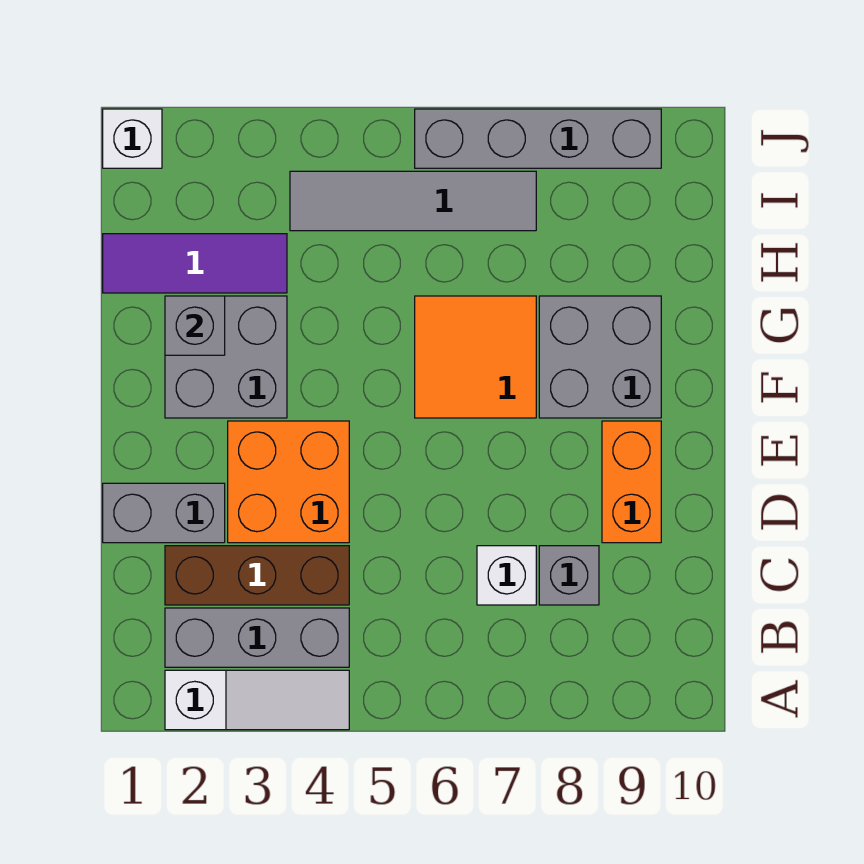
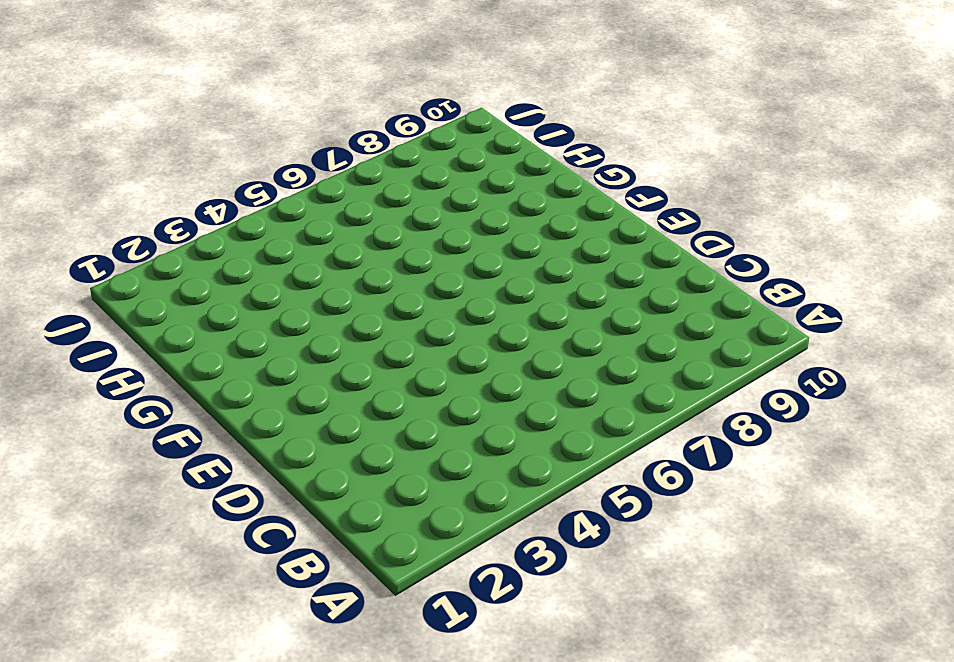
none -> white 1x3 slope [165,670,349,730]
none -> grey 1x3 brick [165,608,349,667]
none -> brown 1x3 brick [165,546,349,605]

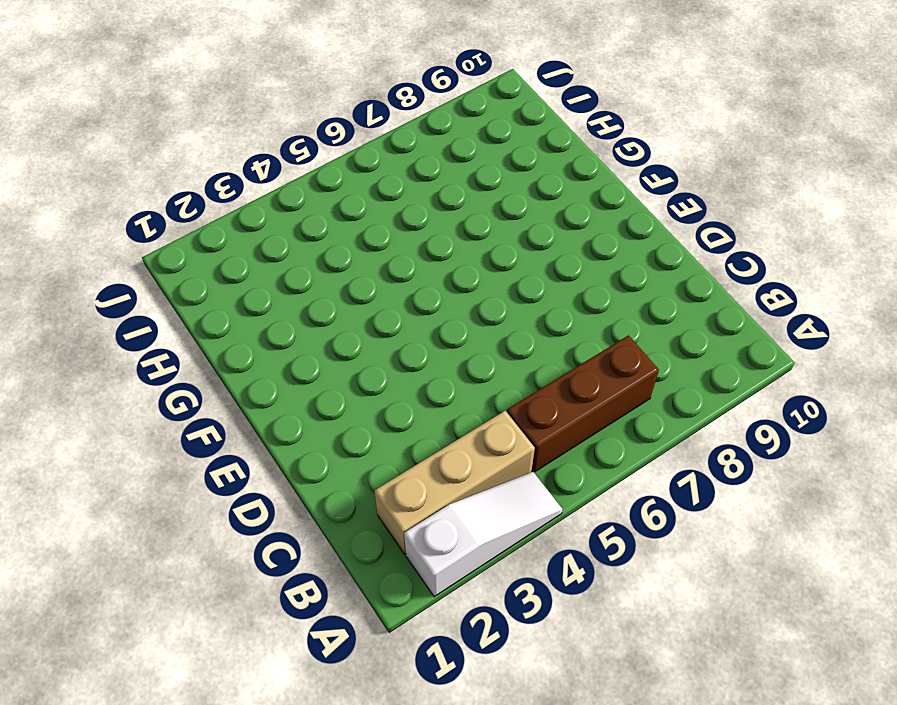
tan 1x3 brick [374,411,535,554] -> grey 1x3 brick [165,608,349,667]
brown 1x3 brick [507,335,659,472] -> brown 1x3 brick moved to [165,546,349,605]
none -> white 1x1 brick [477,546,536,605]
none -> grey 1x1 brick [539,546,599,605]
none -> grey 1x2 brick [103,483,225,543]

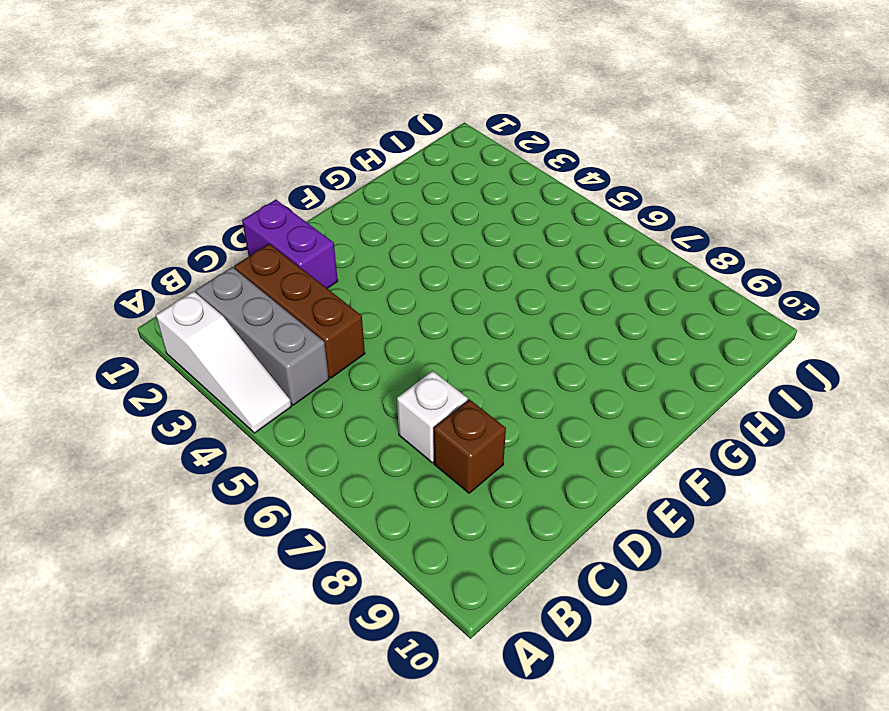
brown 1x1 brick [434,400,506,493] -> grey 1x1 brick [539,546,599,605]
purple 1x2 brick [242,200,338,288] -> grey 1x2 brick [103,483,225,543]
none -> orange 2x2 brick [228,421,349,543]
none -> orange 1x2 brick [602,421,661,543]
none -> grey 2x2 brick [165,296,287,418]

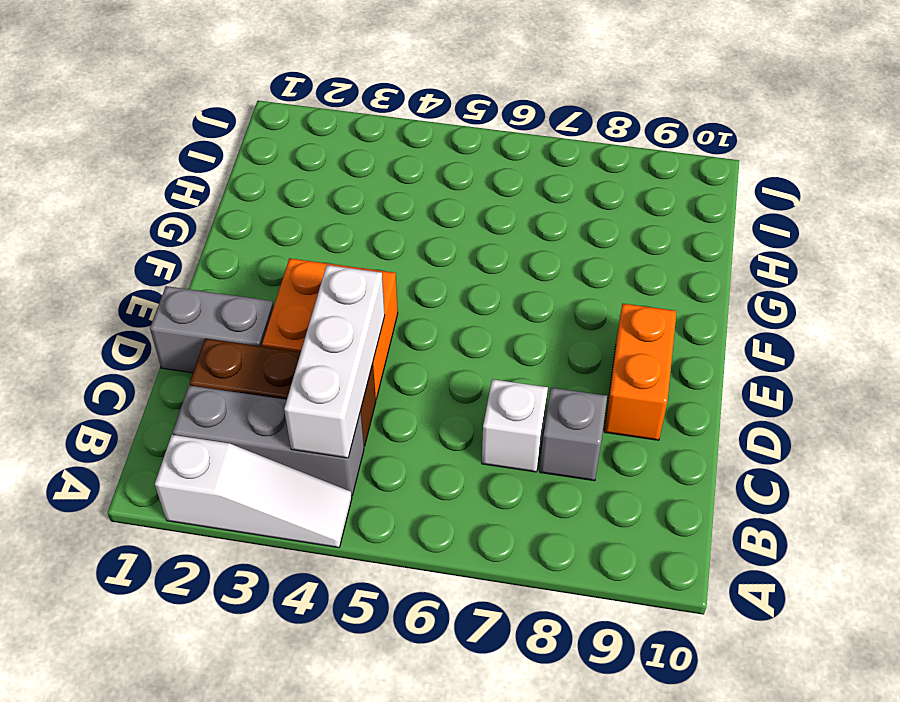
white 1x3 brick [284,265,385,458] -> none
none -> grey 2x2 brick [165,296,287,418]
none -> orange 2x2 tile [415,296,536,418]
none -> grey 2x2 brick [539,296,661,418]

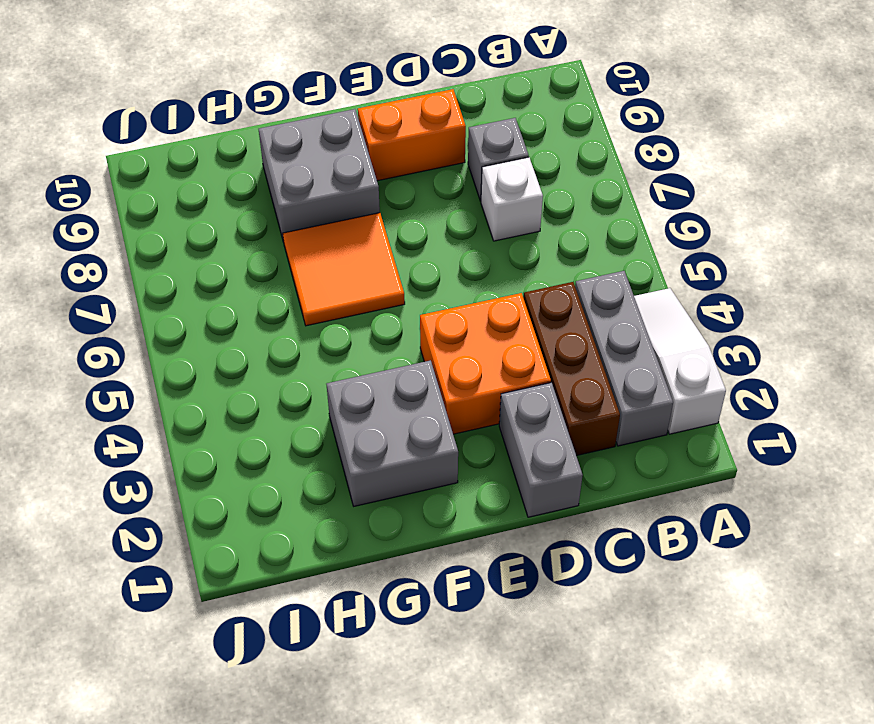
none -> purple 1x3 tile [103,234,287,293]
none -> grey 1x4 tile [290,171,536,231]
none -> white 1x1 brick [103,109,162,168]

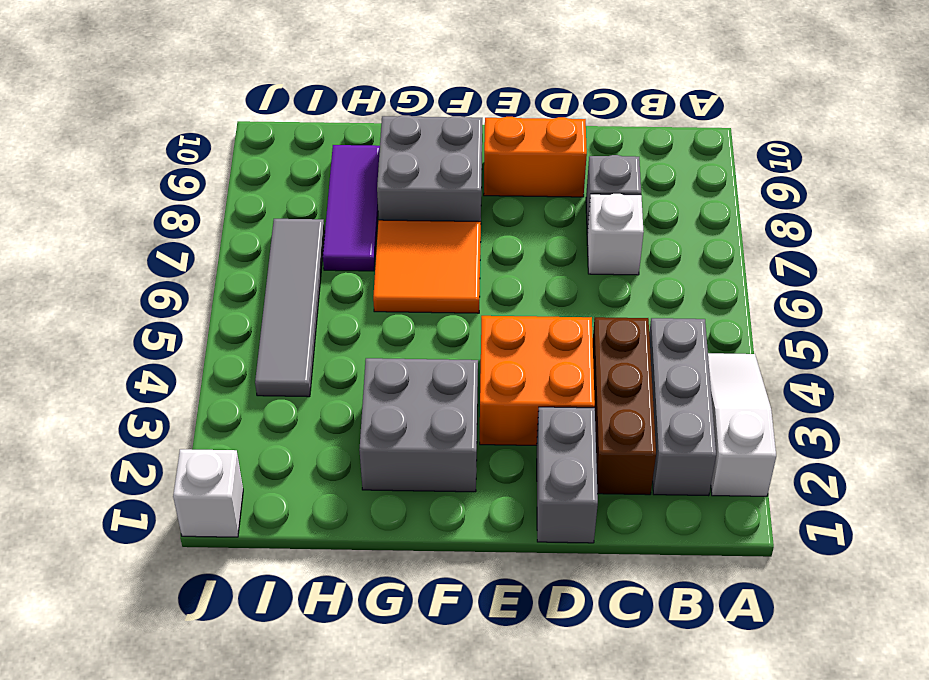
purple 1x3 tile [323,145,380,271] -> purple 1x3 tile moved to [103,234,287,293]
none -> grey 1x4 brick [415,109,661,168]
none -> grey 1x1 brick [165,296,225,355]

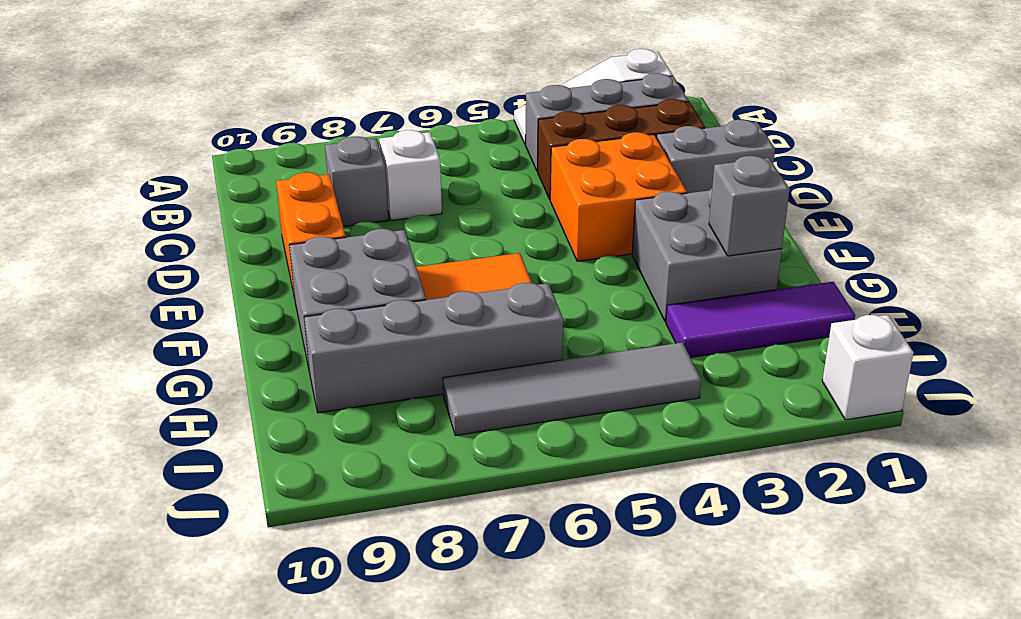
grey 1x4 brick [304,283,563,413] -> grey 1x4 brick moved to [415,109,661,168]

